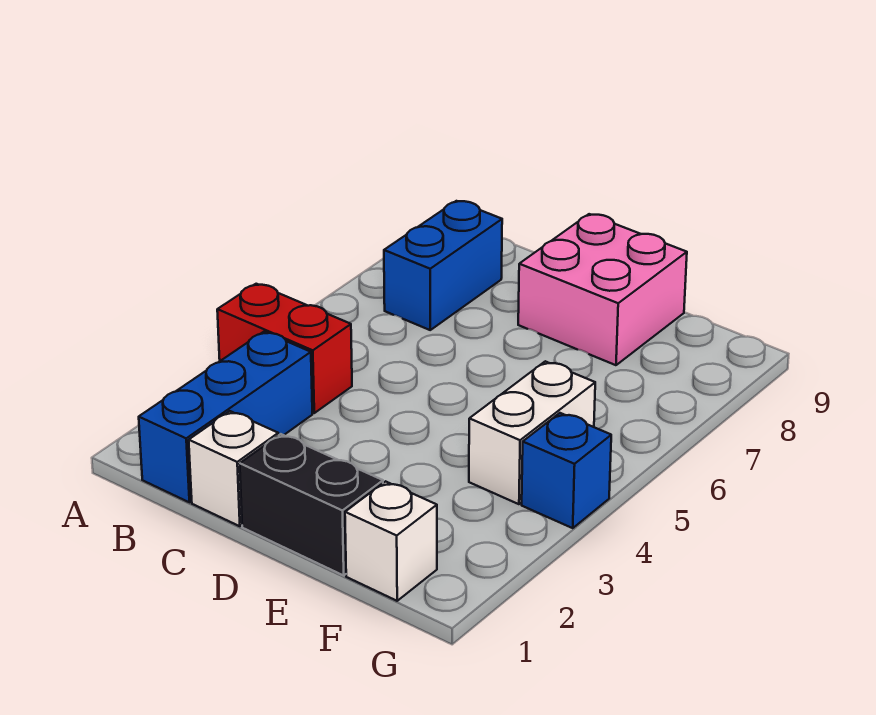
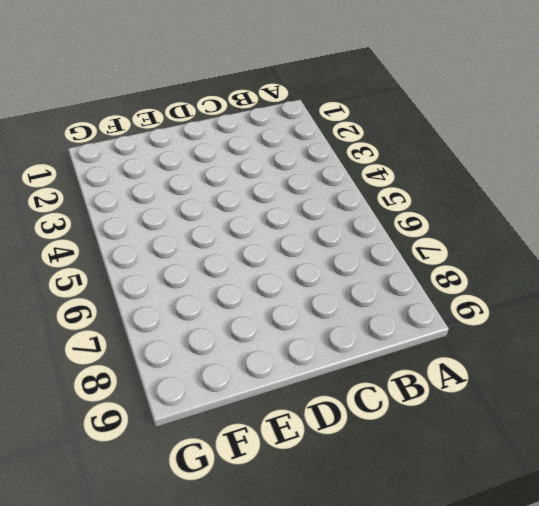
none -> red 1x2 brick [217,284,352,413]
none -> blue 1x3 brick [139,332,312,502]

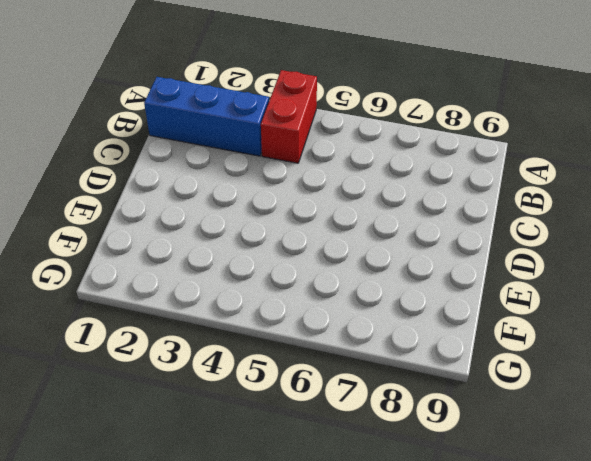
none -> blue 1x2 brick [384,201,502,330]
none -> white 1x1 brick [189,411,278,526]

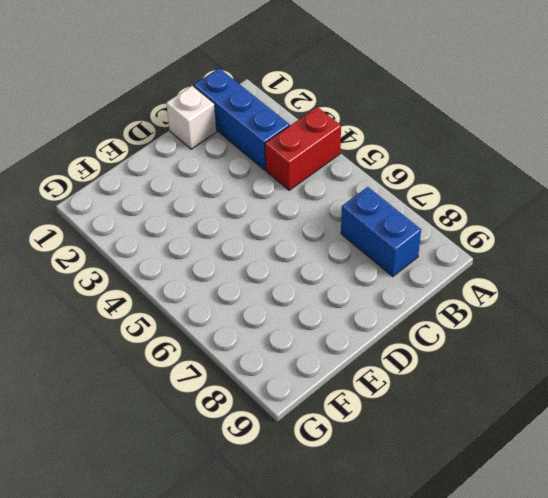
none -> black 1x2 brick [240,434,383,575]
none -> pink 2x2 brick [518,214,687,365]

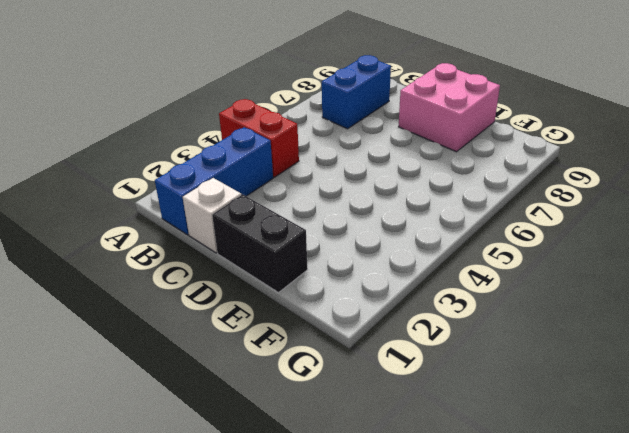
none -> white 1x1 brick [345,481,437,601]
none -> white 1x2 brick [469,361,595,504]

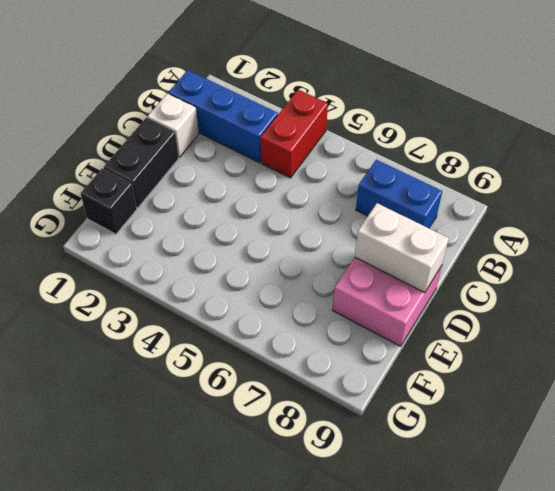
white 1x2 brick [355,203,449,293] -> white 1x2 brick moved to [469,361,595,504]
black 1x1 brick [80,168,137,234] -> white 1x1 brick [345,481,437,601]
none -> blue 1x1 brick [522,413,611,528]

